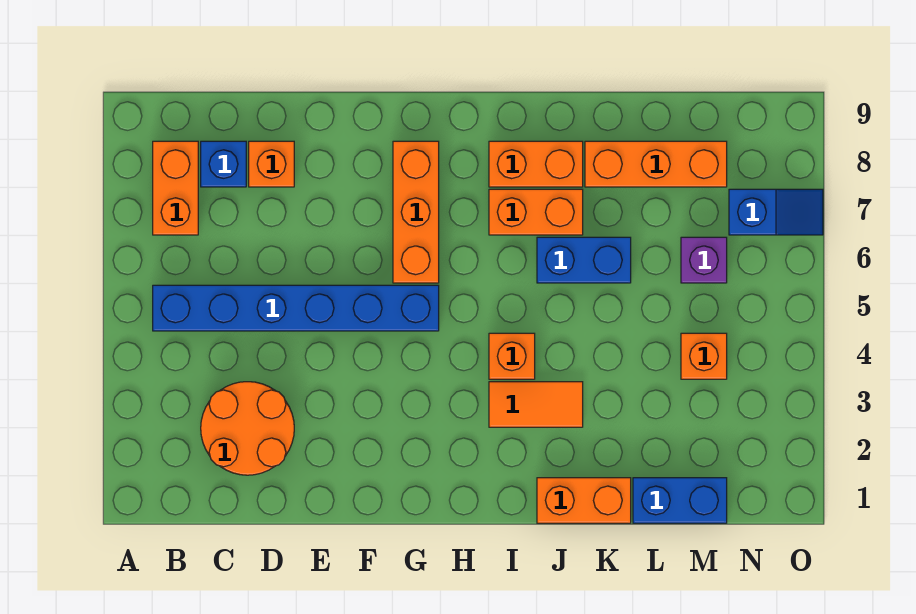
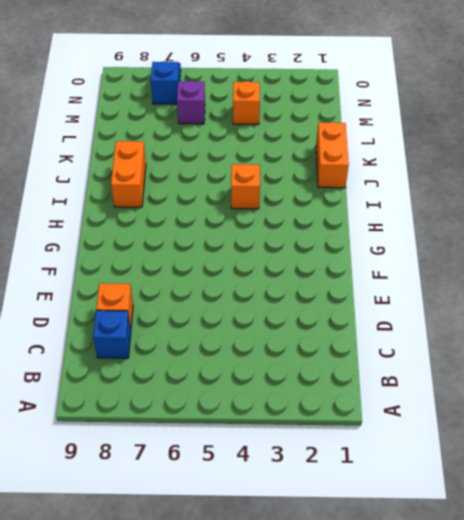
none -> blue 1x6 brick [153,285,439,331]
none -> orange 1x2 brick [153,141,198,235]
none -> orange 2x2 round brick [201,382,294,475]

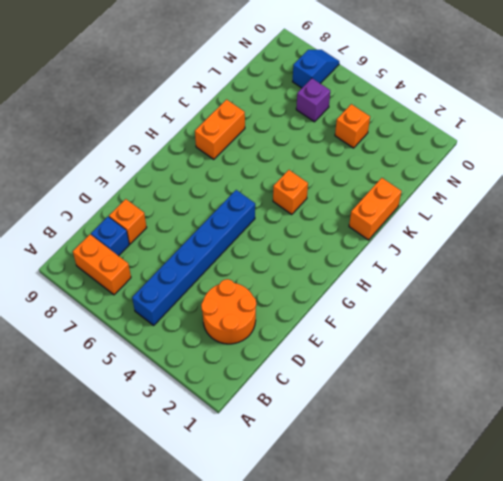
none -> orange 1x3 brick [393,141,439,283]
none -> orange 1x2 tile [489,382,583,427]
none -> orange 1x2 brick [489,189,583,235]

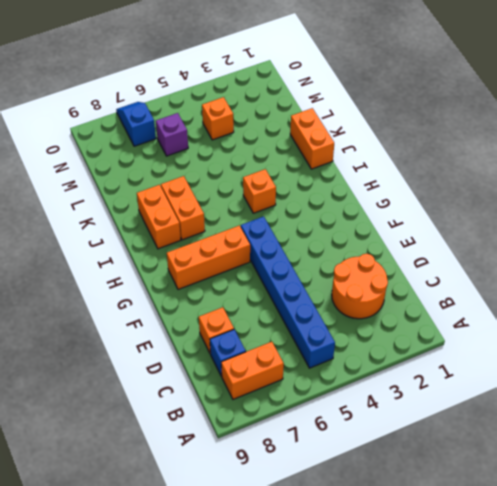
none -> orange 1x2 tile [489,382,583,427]
none -> blue 1x2 brick [537,237,631,283]
none -> orange 1x3 brick [585,141,727,187]

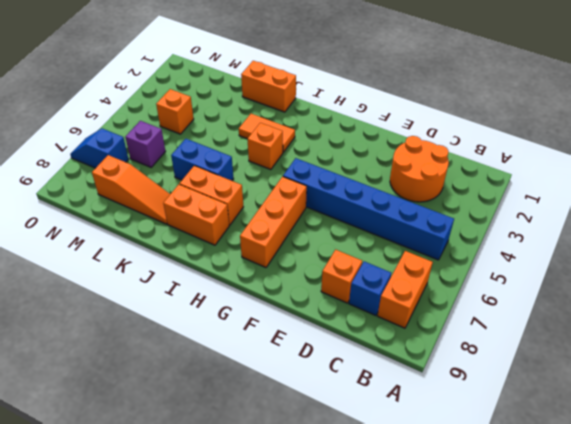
orange 1x3 slope [92,155,170,224] -> orange 1x3 brick [585,141,727,187]
none -> blue 1x2 brick [633,478,727,523]

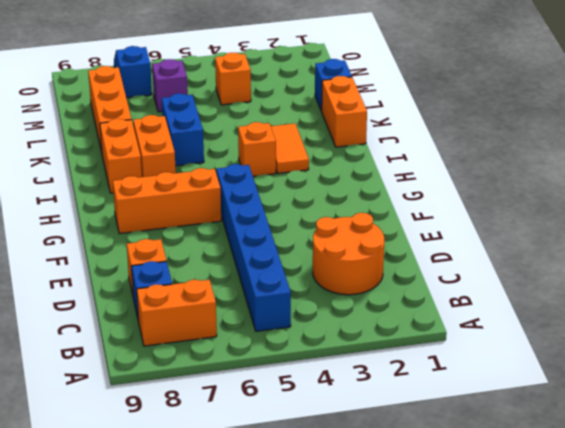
blue 1x1 brick [315,59,352,111] -> blue 1x2 brick [633,478,727,523]

